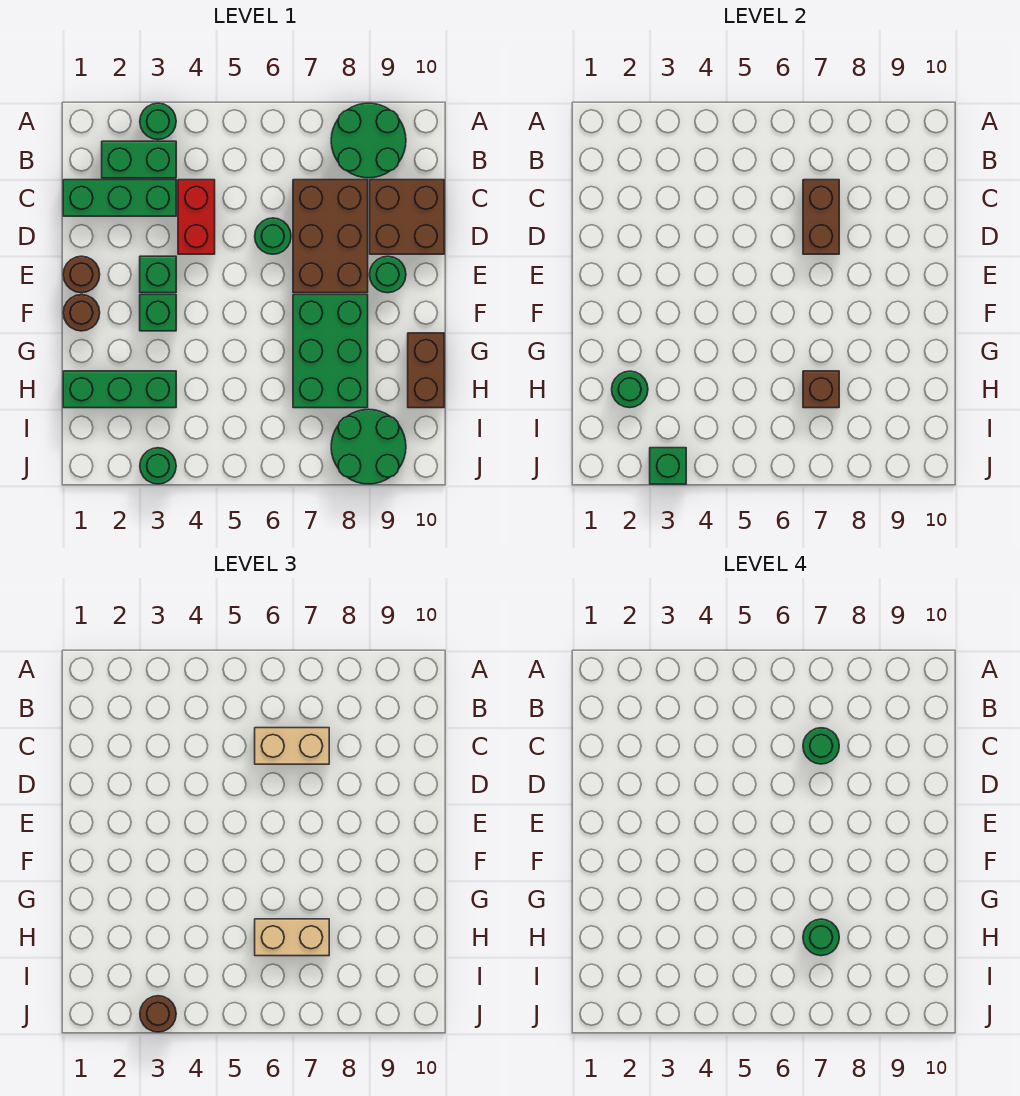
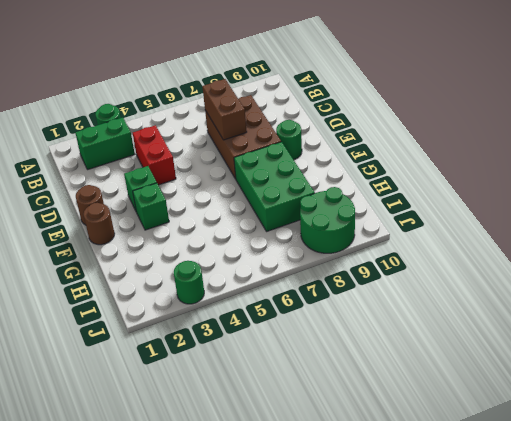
none -> green 2x2 round brick [331,103,406,178]
none -> green 1x3 brick [63,180,176,216]
none -> brown 2x2 brick [370,180,444,254]

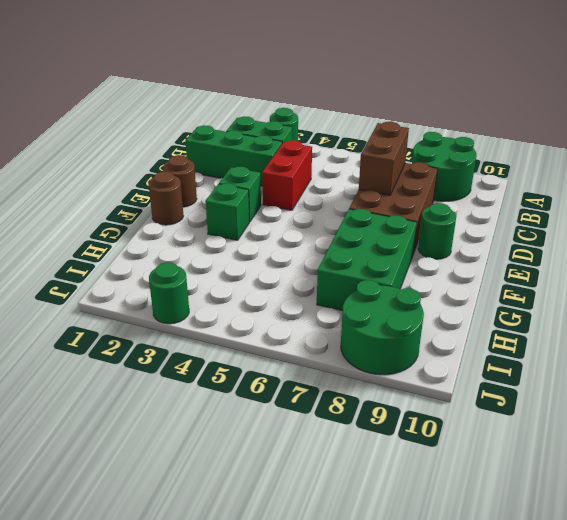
none -> brown 2x2 brick [370,180,444,254]
none -> green 1x1 round brick [255,218,291,254]
none -> brown 1x2 brick [408,333,444,408]

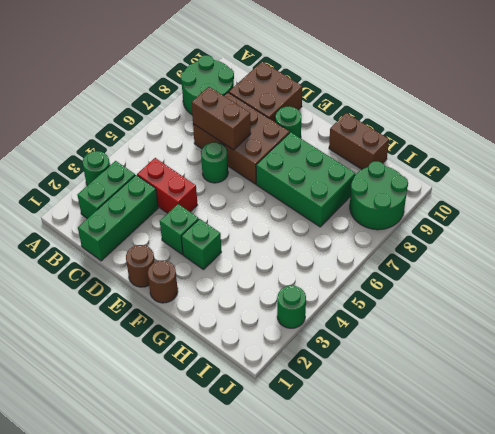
none -> green 1x3 brick [63,371,176,408]
none -> green 1x1 round brick [612,371,648,408]
none -> brown 1x1 brick [803,371,839,408]

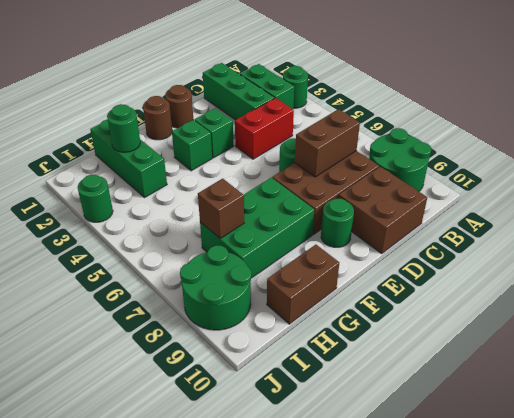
none -> green 1x1 brick [650,448,686,484]
none -> tan 1x2 brick [255,728,329,764]
none -> tan 1x2 brick [255,919,329,956]

